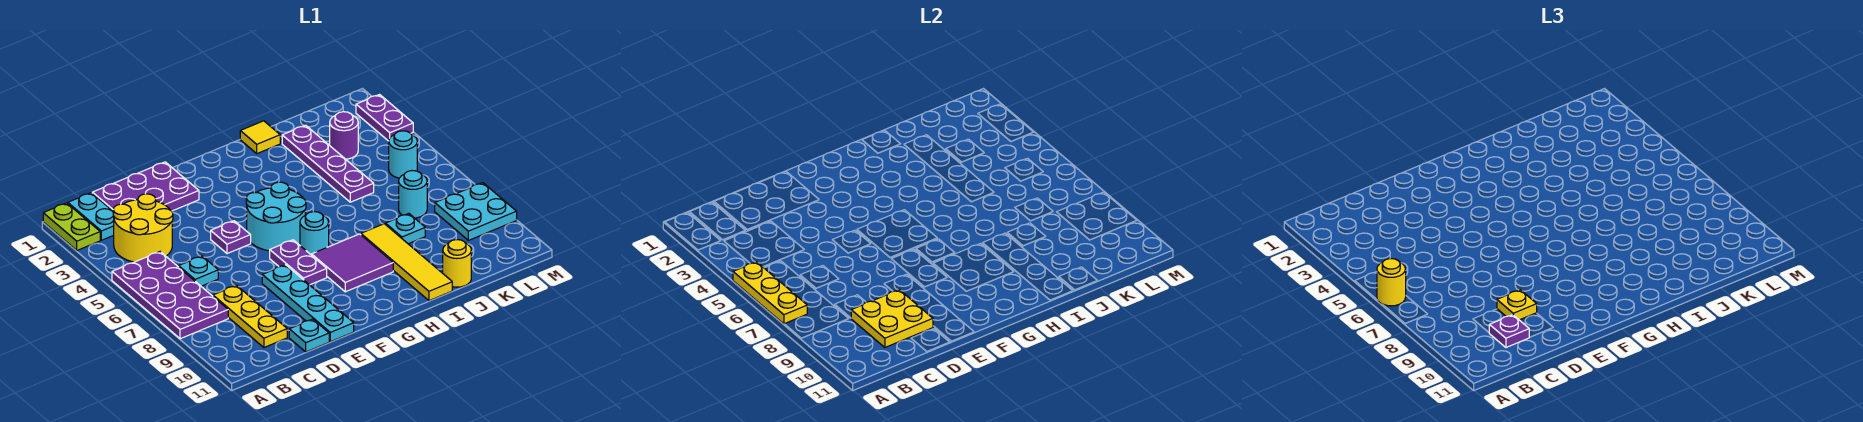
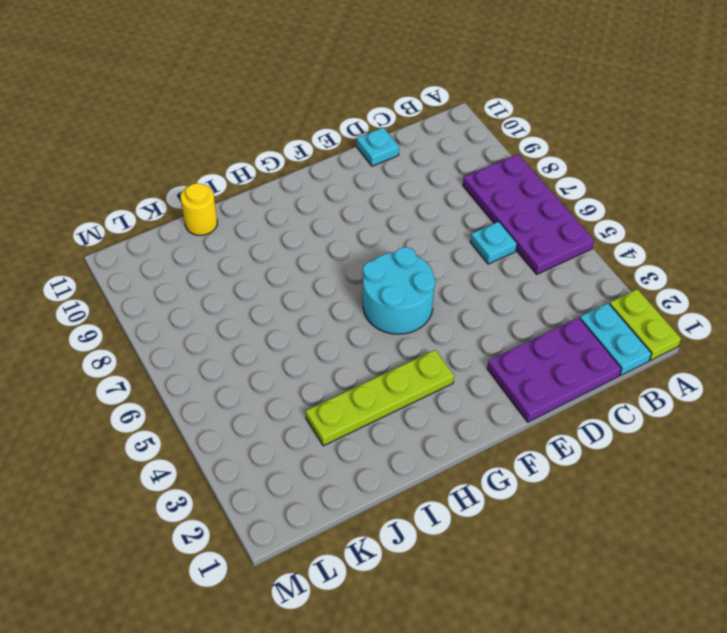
lime 1x4 plate [306,350,454,446] -> purple 1x4 plate [282,125,374,202]
none -> yellow 2x2 round brick [113,194,173,262]
none -> yellow 1x3 plate [213,285,287,347]
none -> purple 1x1 plate [211,221,251,254]

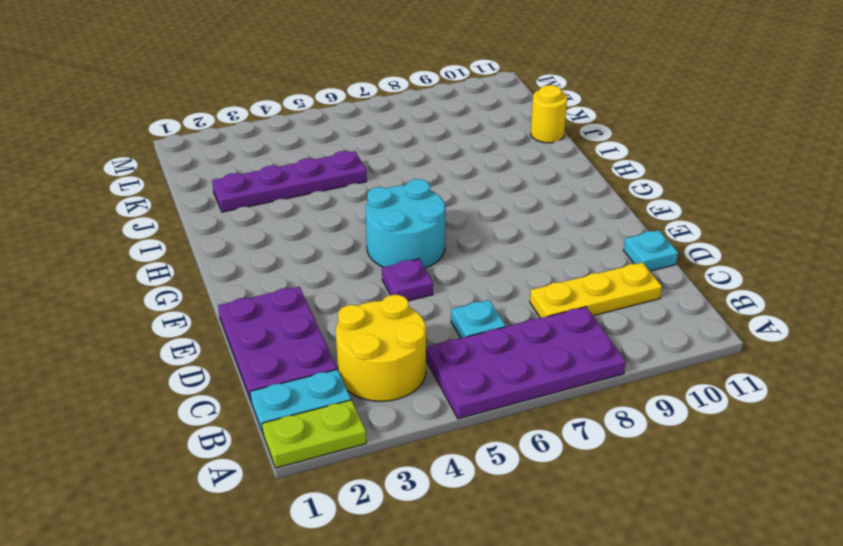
none -> cyan 1x4 plate [262,265,354,342]
none -> purple 1x2 plate [270,240,327,285]
none -> cyan 1x1 round brick [300,212,329,255]

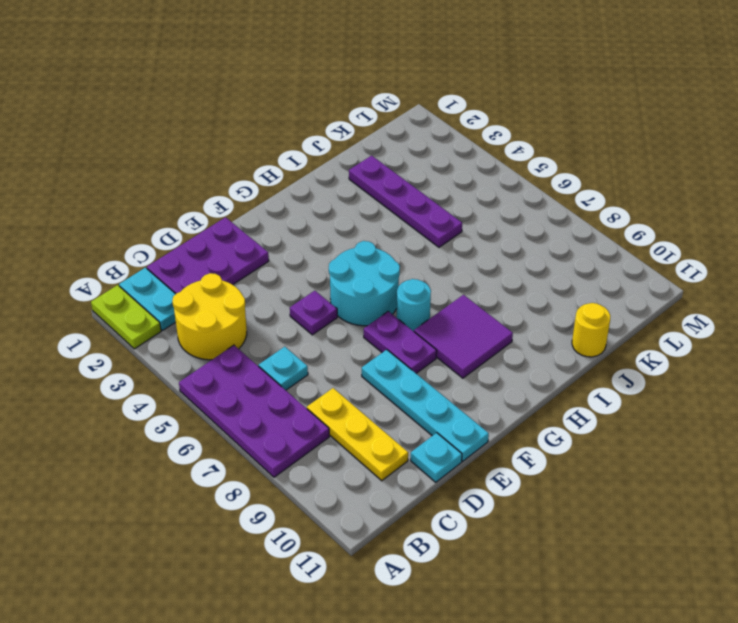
none -> yellow 1x1 tile [240,121,280,154]
none -> yellow 1x4 tile [361,224,452,301]
none -> cyan 1x1 plate [386,214,425,244]

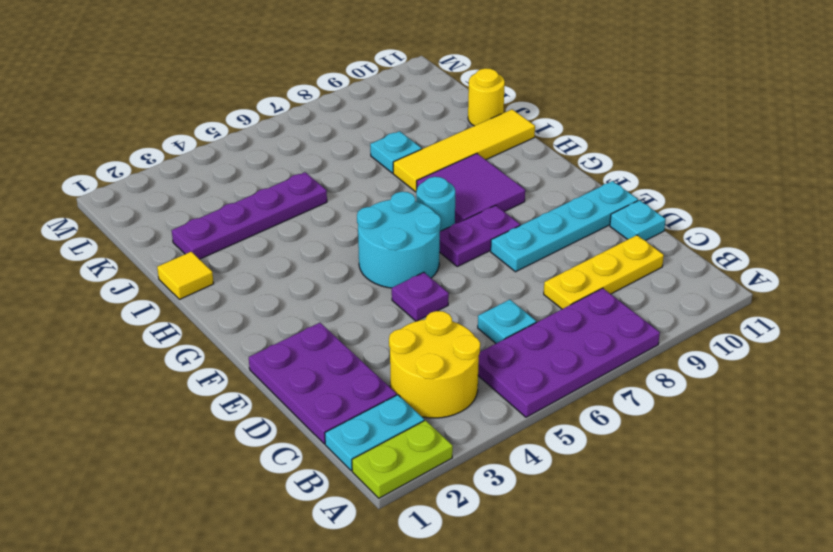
none -> purple 1x1 round brick [330,112,358,159]
none -> cyan 1x1 round brick [399,171,427,218]
none -> cyan 1x1 round brick [389,131,417,178]

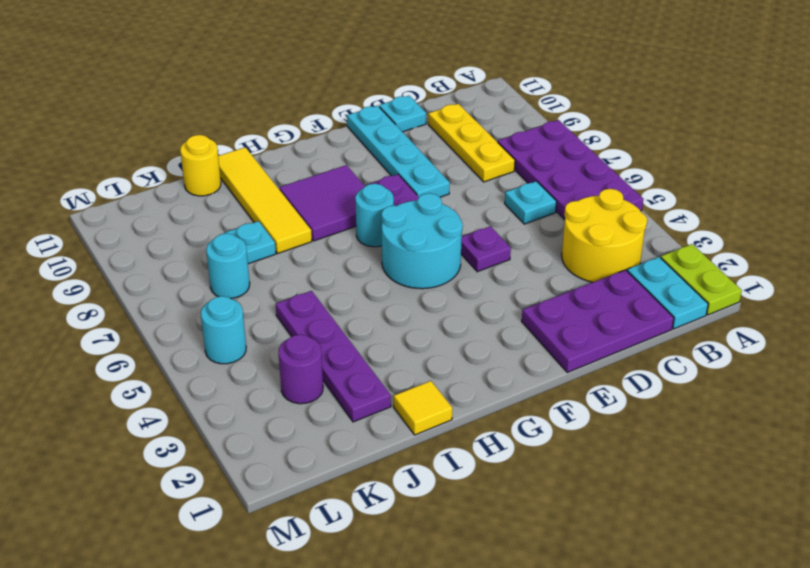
none -> cyan 2x2 plate [435,183,517,240]
none -> purple 1x2 plate [356,95,413,141]
none -> yellow 1x3 plate [733,262,807,324]

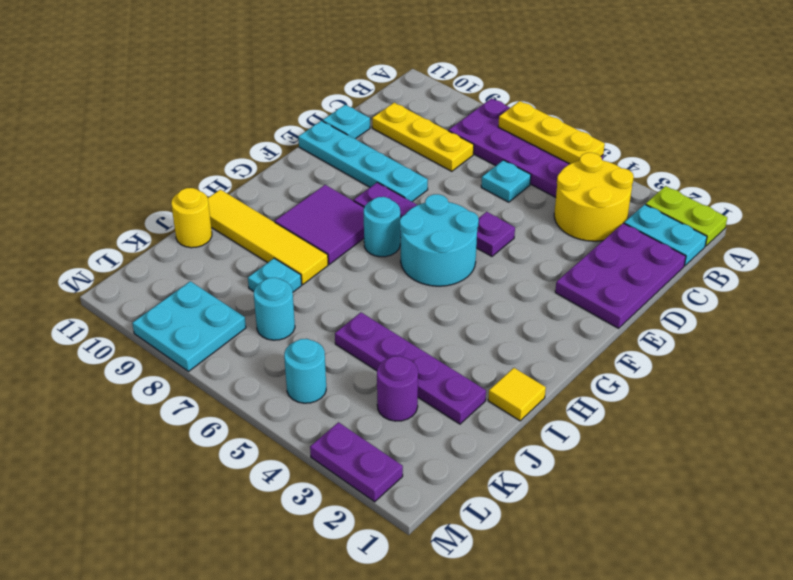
none -> yellow 2x2 plate [851,290,933,347]
none -> yellow 1x1 round brick [1377,258,1406,306]
none -> purple 1x1 plate [1489,315,1529,347]

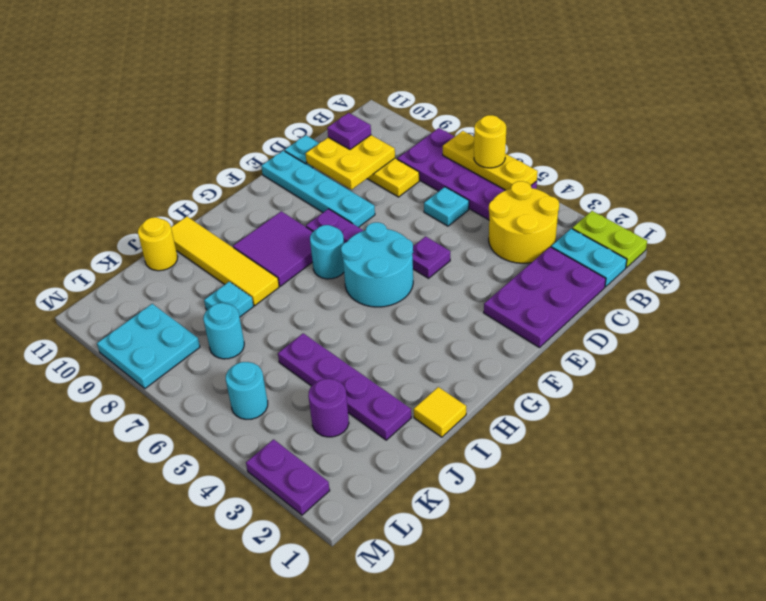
none -> yellow 1x1 plate [1497,290,1537,320]

